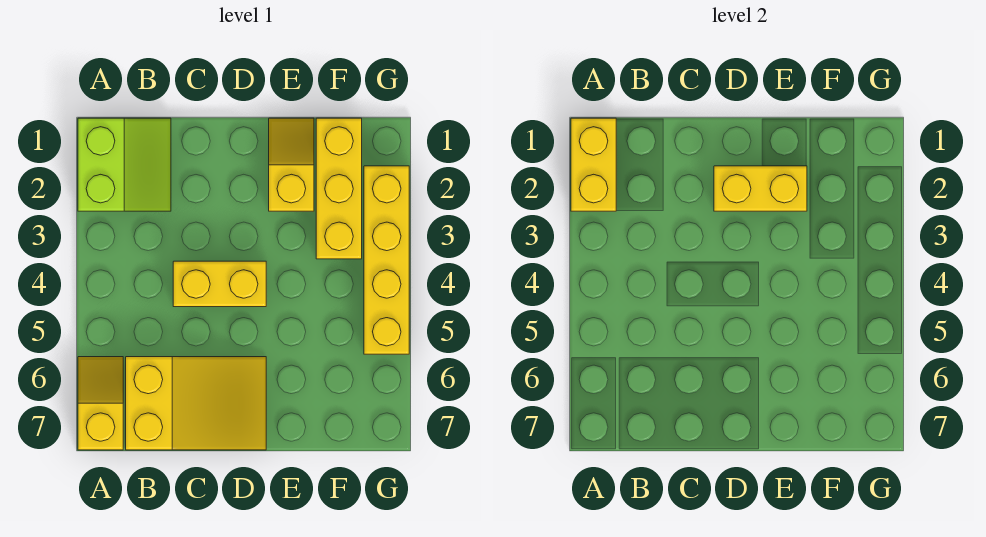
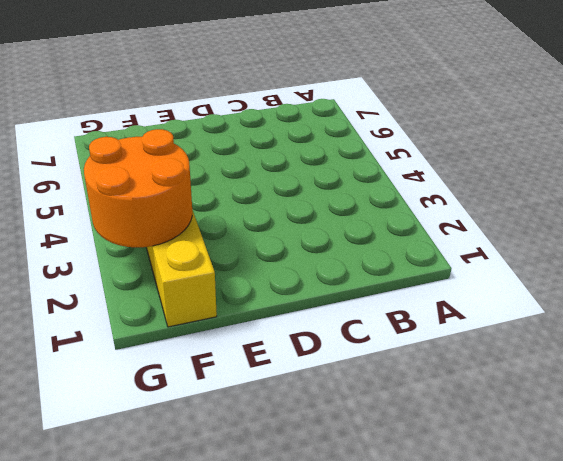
orange 2x2 round brick [84,129,192,247] -> none
none -> lime 2x2 slope [78,118,171,211]
none -> yellow 1x2 slope [78,357,123,450]

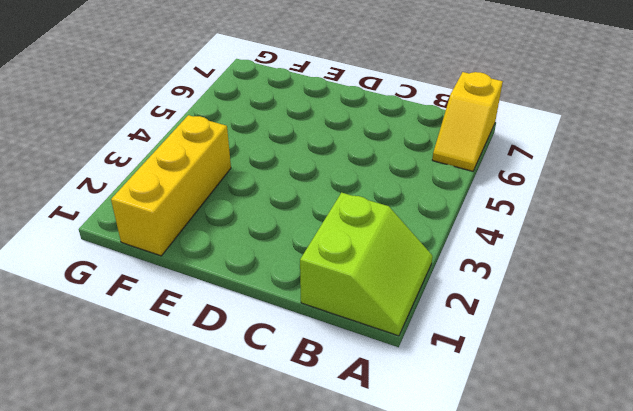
lime 2x2 slope [300,192,433,336] -> lime 2x2 slope turned to [78,118,171,211]
none -> yellow 2x3 slope [126,357,266,450]
none -> yellow 1x2 brick [173,261,266,307]

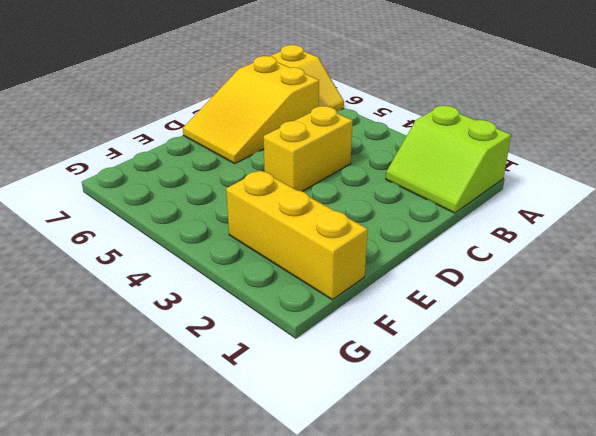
none -> yellow 1x2 slope [269,118,314,211]
none -> yellow 1x4 brick [364,166,409,354]

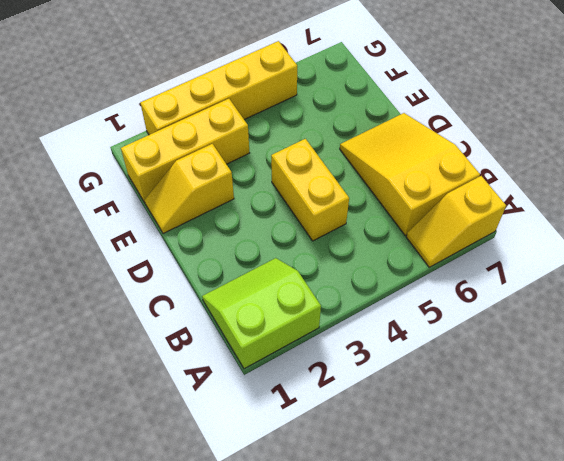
none -> yellow 1x2 brick [571,118,616,211]
none -> yellow 1x2 brick [714,166,807,211]

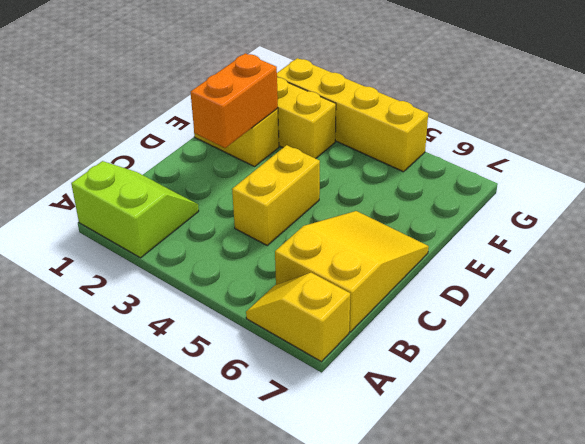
orange 1x2 brick [191,53,278,148] -> yellow 1x2 brick [714,166,807,211]
none -> yellow 1x2 brick [571,118,616,211]

